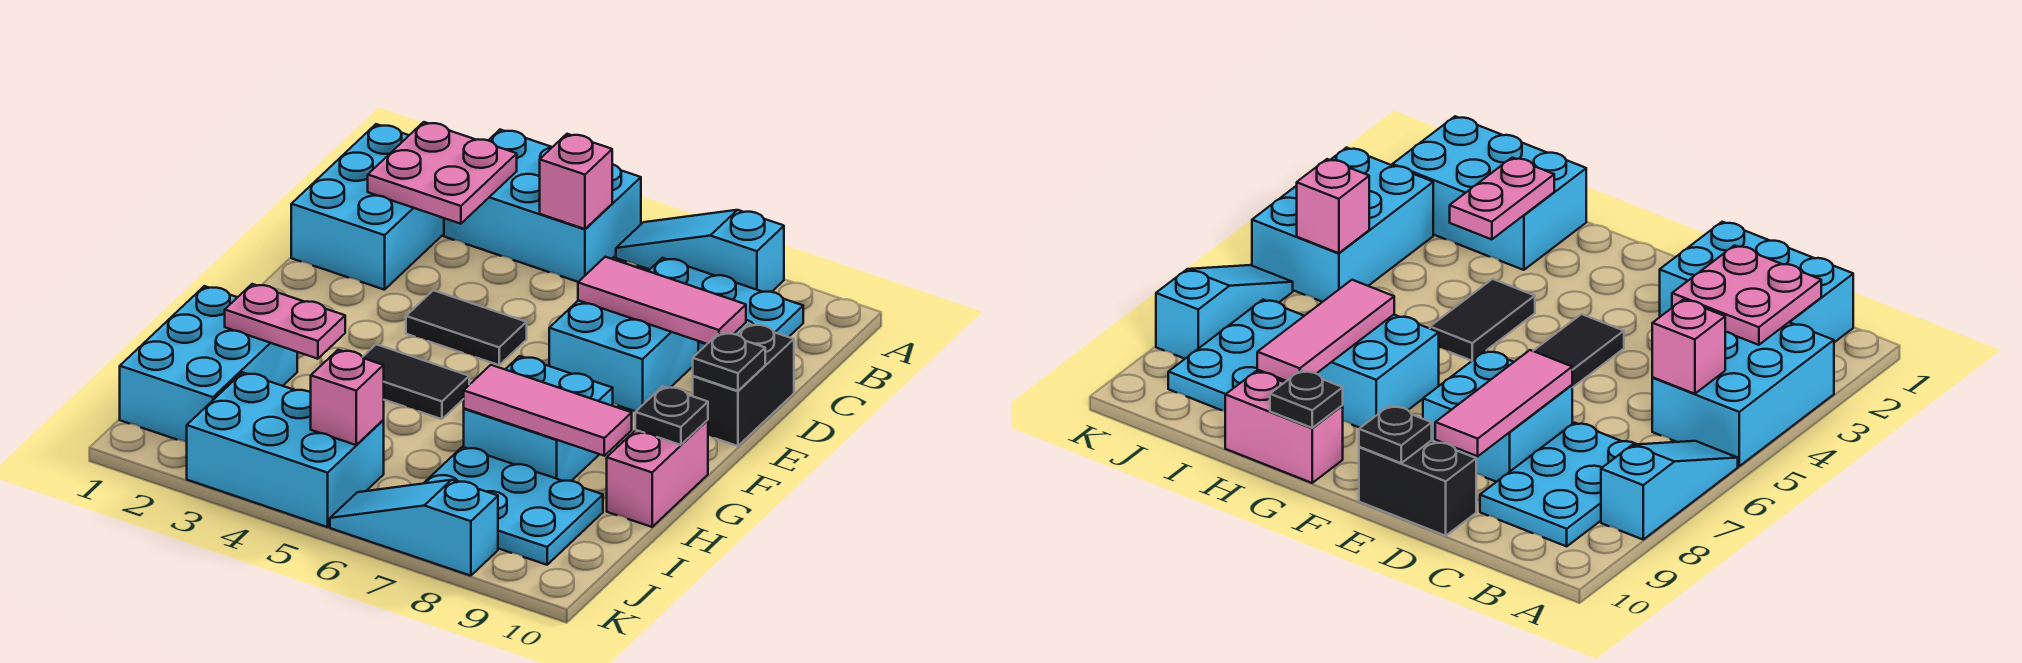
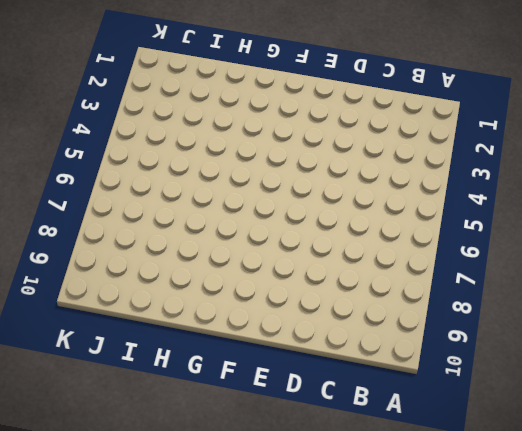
none -> cyan 2x3 brick [444,130,641,282]
none -> cyan 1x3 slope [616,210,784,292]
none -> cyan 2x3 brick [291,124,444,290]

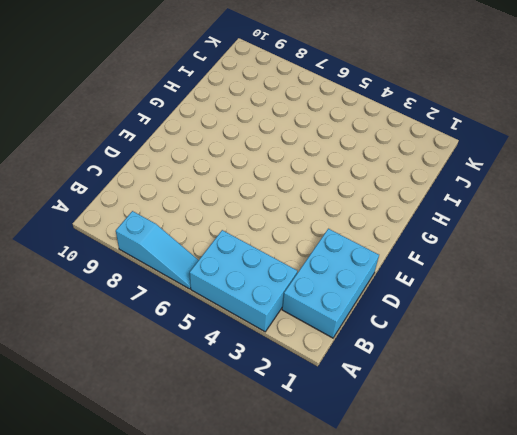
none -> cyan 2x3 plate [649,258,803,352]
none -> cyan 2x2 brick [549,300,698,411]
none -> black 1x2 brick [693,324,794,446]

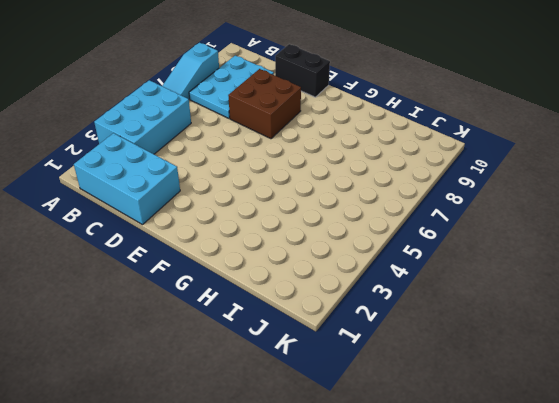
brown 2x2 brick [228,69,301,139] -> cyan 2x2 brick [549,300,698,411]
none -> black 1x2 tile [406,290,527,365]
none -> black 1x2 tile [363,344,469,419]
none -> cyan 2x2 brick [464,356,613,481]

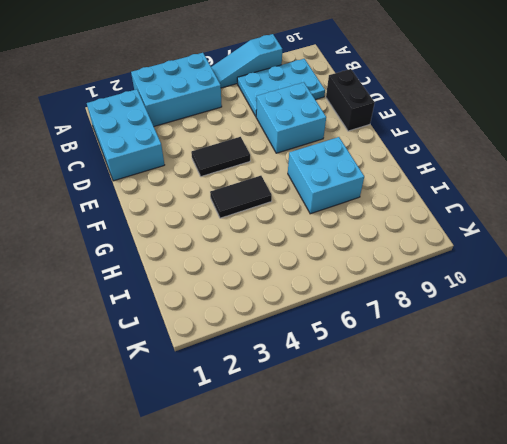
none -> pink 1x2 brick [607,420,708,527]
none -> cyan 2x3 brick [120,286,297,442]
none -> cyan 2x3 plate [424,447,603,565]

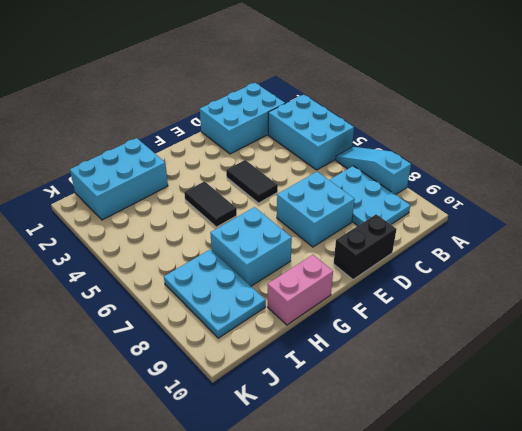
none -> cyan 2x3 brick [187,372,384,527]
none -> cyan 1x3 slope [330,480,498,576]
none -> pink 2x2 plate [368,122,517,224]

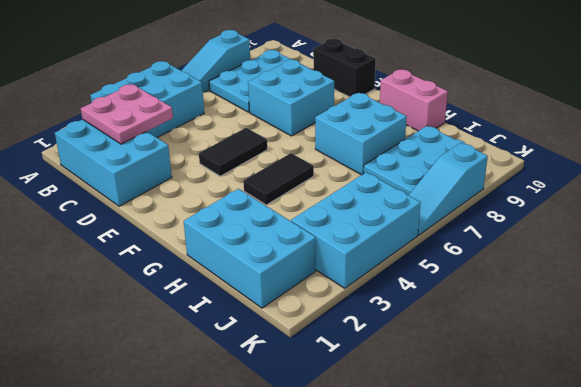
none -> pink 1x1 brick [540,134,612,229]
none -> pink 1x3 tile [578,257,746,344]
none -> black 1x1 plate [693,332,765,391]

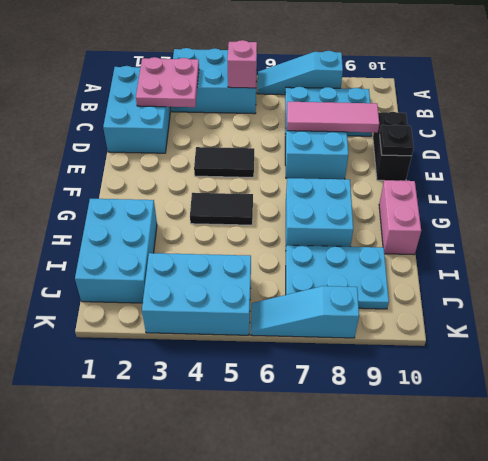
none -> black 1x1 plate [635,386,708,445]
none -> pink 1x2 plate [225,284,345,359]
none -> pink 1x3 tile [464,365,632,456]

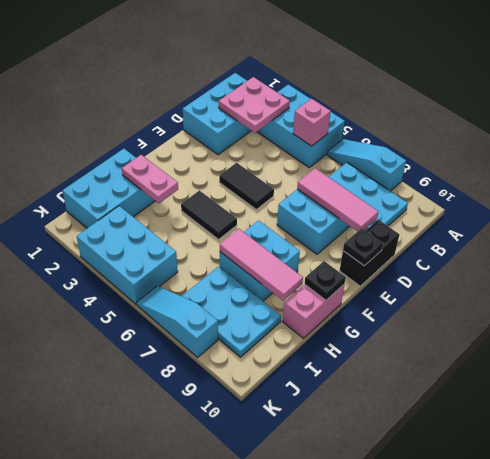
none -> pink 1x1 brick [311,350,384,445]

